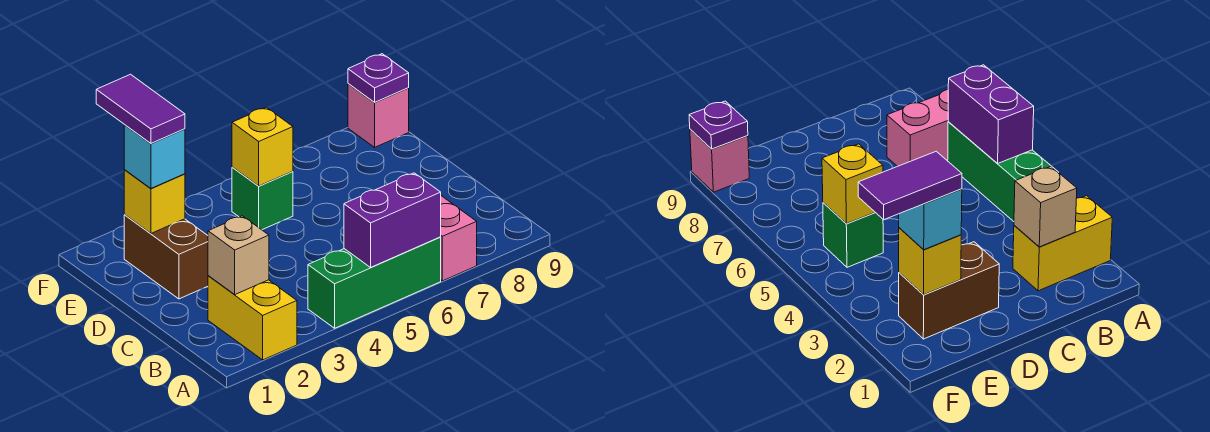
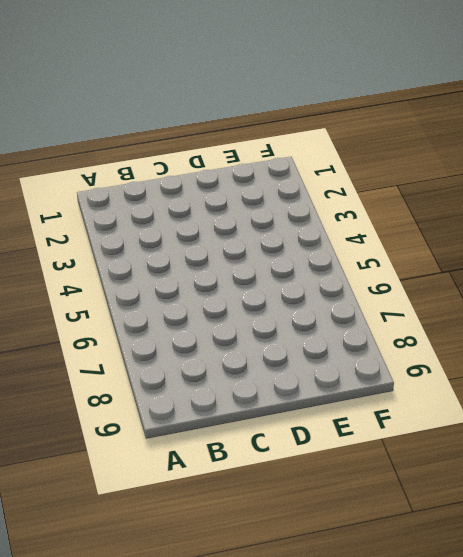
none -> yellow 1x2 brick [208,276,297,360]
none -> green 1x3 brick [308,237,441,328]
none -> pink 1x2 brick [441,196,477,281]

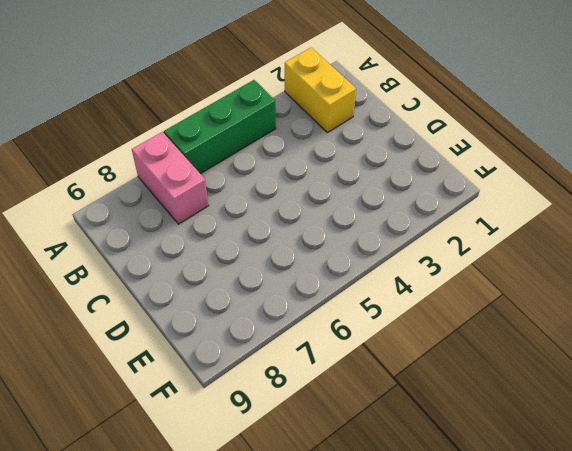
none -> brown 1x2 brick [124,215,208,299]
none -> green 1x1 brick [232,167,293,230]
none -> pink 1x1 brick [348,84,409,147]

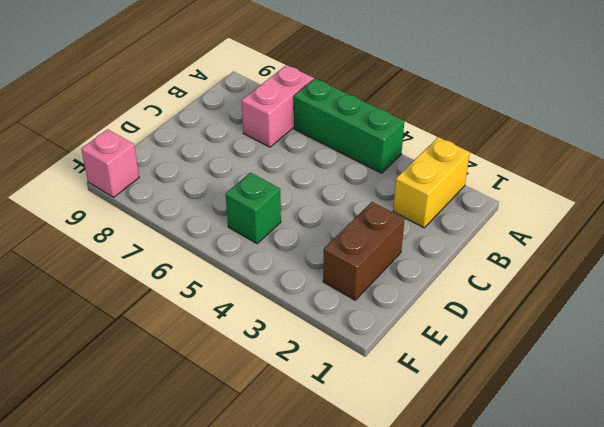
none -> purple 1x2 brick [344,173,441,267]
none -> tan 1x1 brick [208,216,269,295]
none -> yellow 1x1 brick [124,170,185,233]

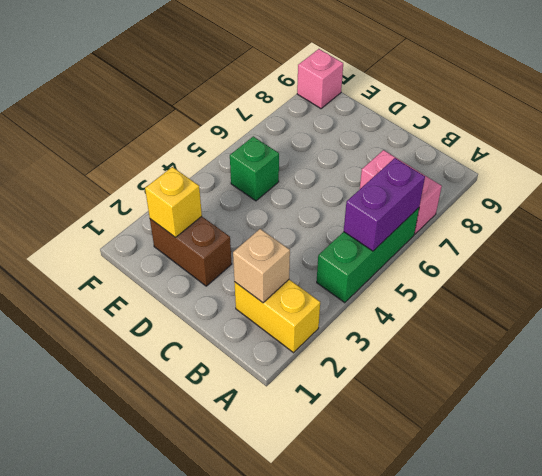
none -> yellow 1x1 brick [232,107,293,186]
none -> purple 1x1 plate [348,54,409,102]
none -> cyan 1x1 brick [124,125,185,188]

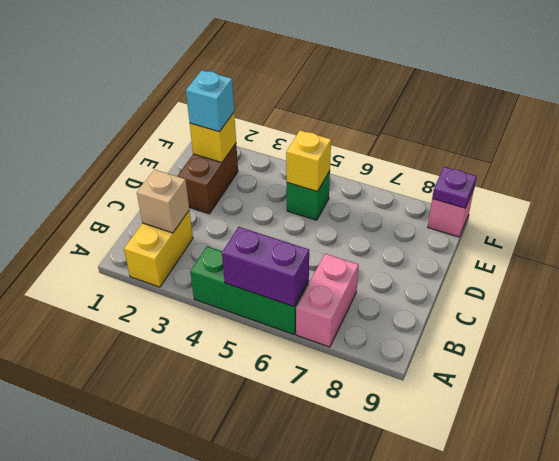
none -> purple 1x2 tile [96,74,185,144]

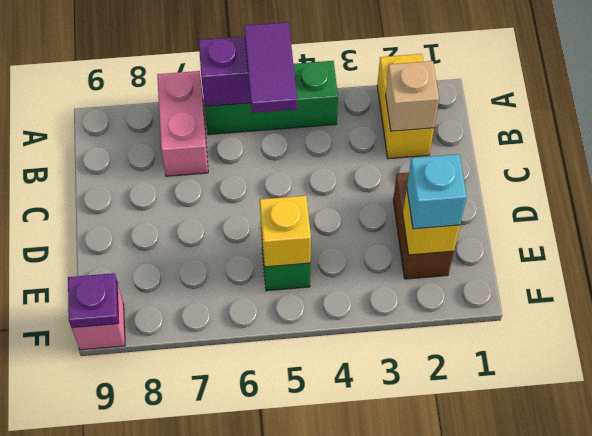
purple 1x2 tile [244,22,297,113] -> purple 1x2 tile moved to [96,74,185,144]

